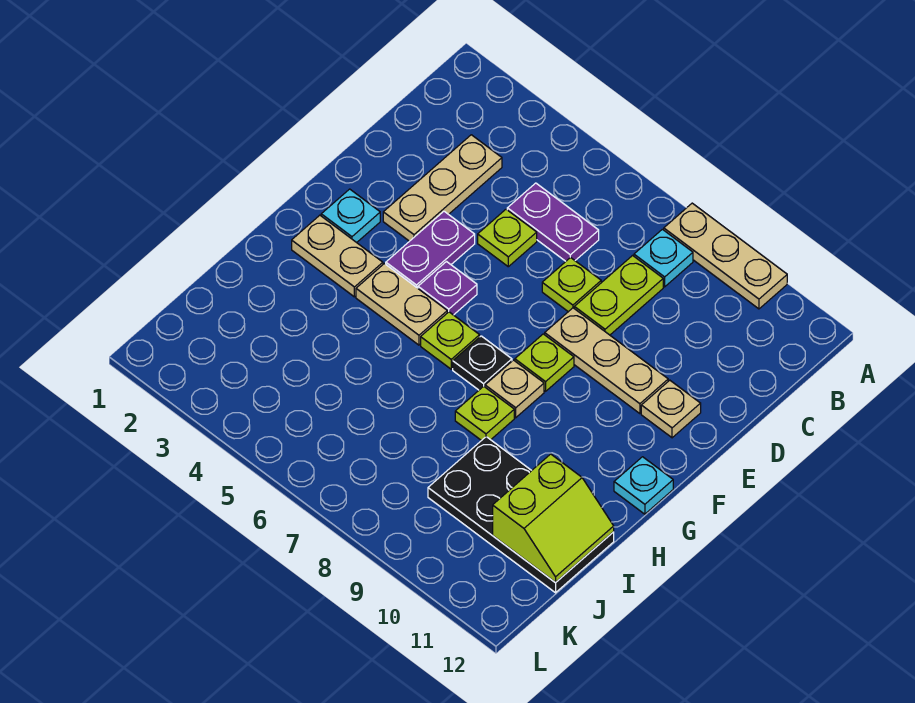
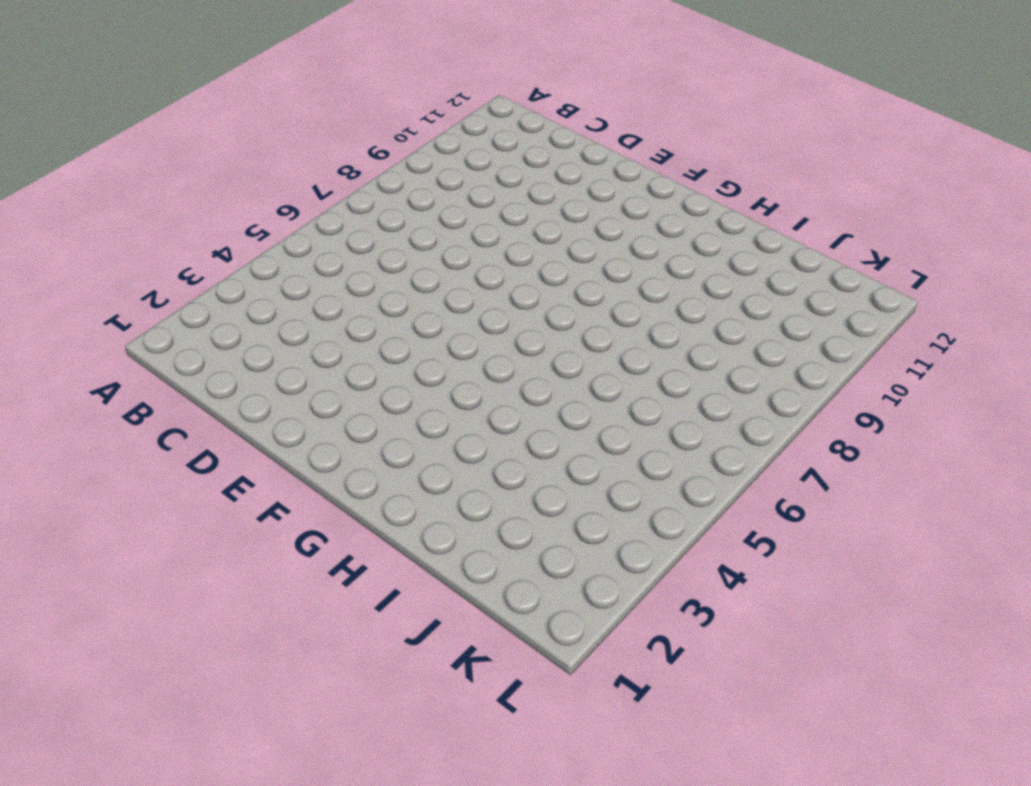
none -> tan 1x3 plate [664,203,787,309]
none -> cyan 1x1 plate [634,229,693,287]
none -> tan 1x3 plate [383,135,502,241]

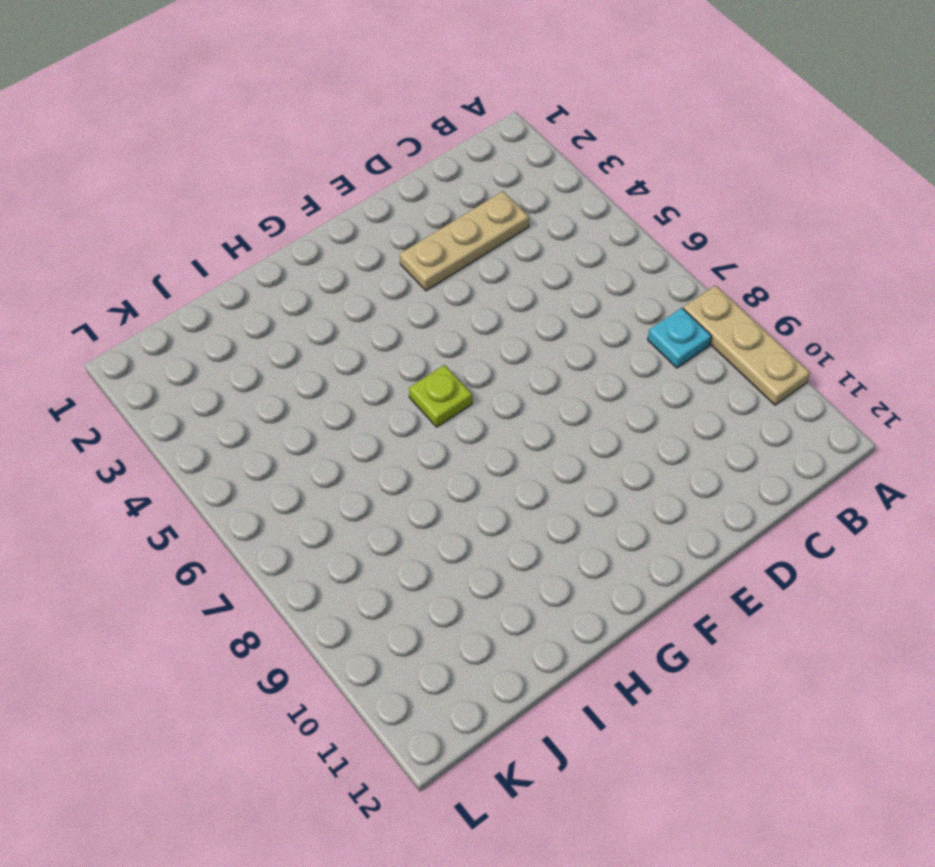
none -> purple 1x2 plate [507,183,599,261]
none -> lime 1x2 plate [574,256,663,335]
none -> lime 1x1 plate [478,209,537,267]

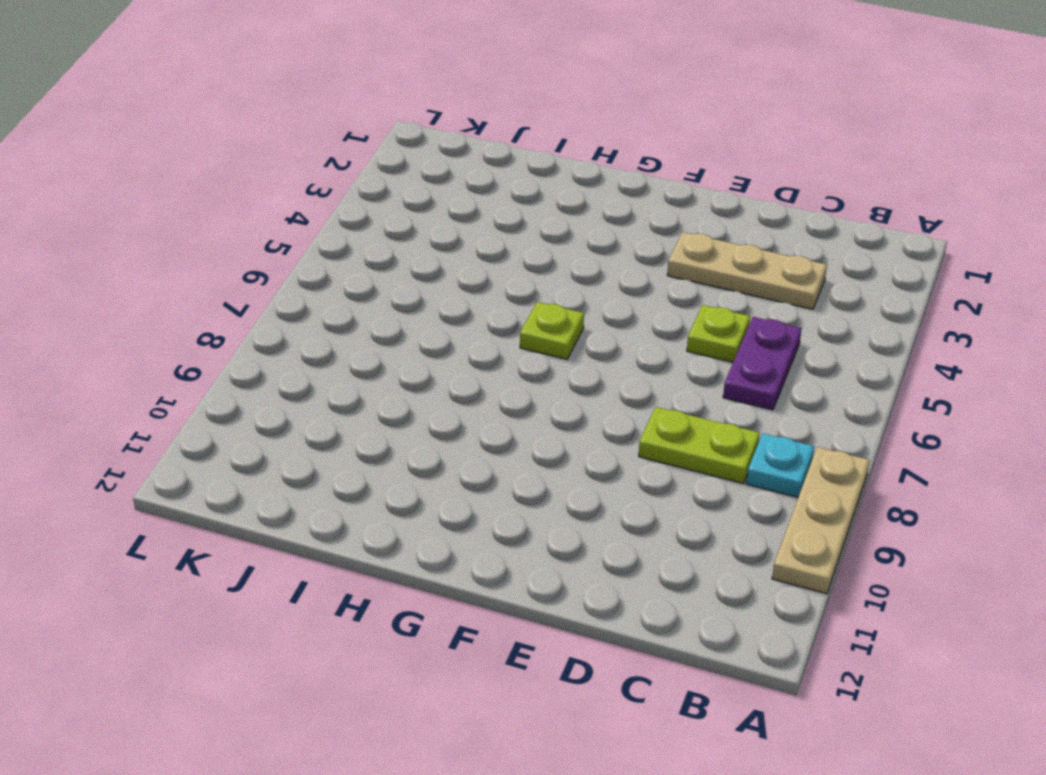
none -> lime 1x1 plate [542,257,601,312]
none -> purple 1x2 plate [386,211,475,288]
none -> tan 1x3 plate [545,308,668,414]

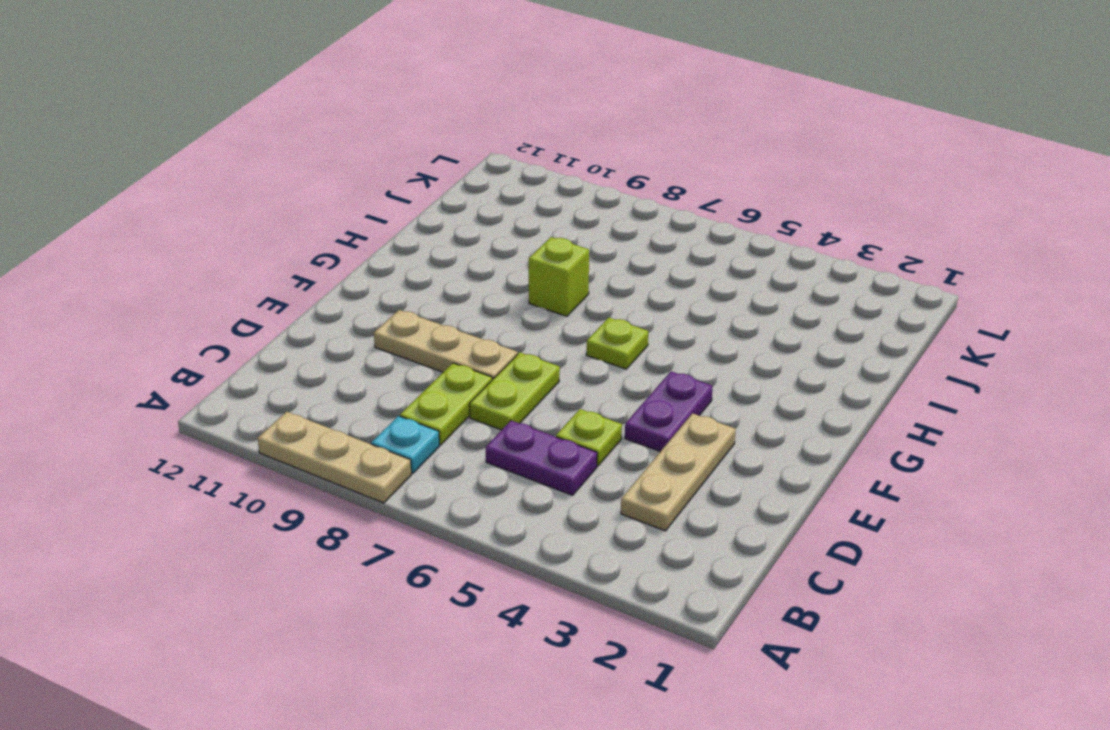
lime 1x2 plate [469,352,560,430] -> lime 1x1 plate [542,257,601,312]
lime 1x1 brick [529,237,589,316] -> lime 1x1 plate [455,386,514,441]
none -> tan 1x1 plate [641,380,701,438]
none -> cyan 1x1 plate [321,189,380,243]
none -> purple 1x1 plate [418,262,477,315]

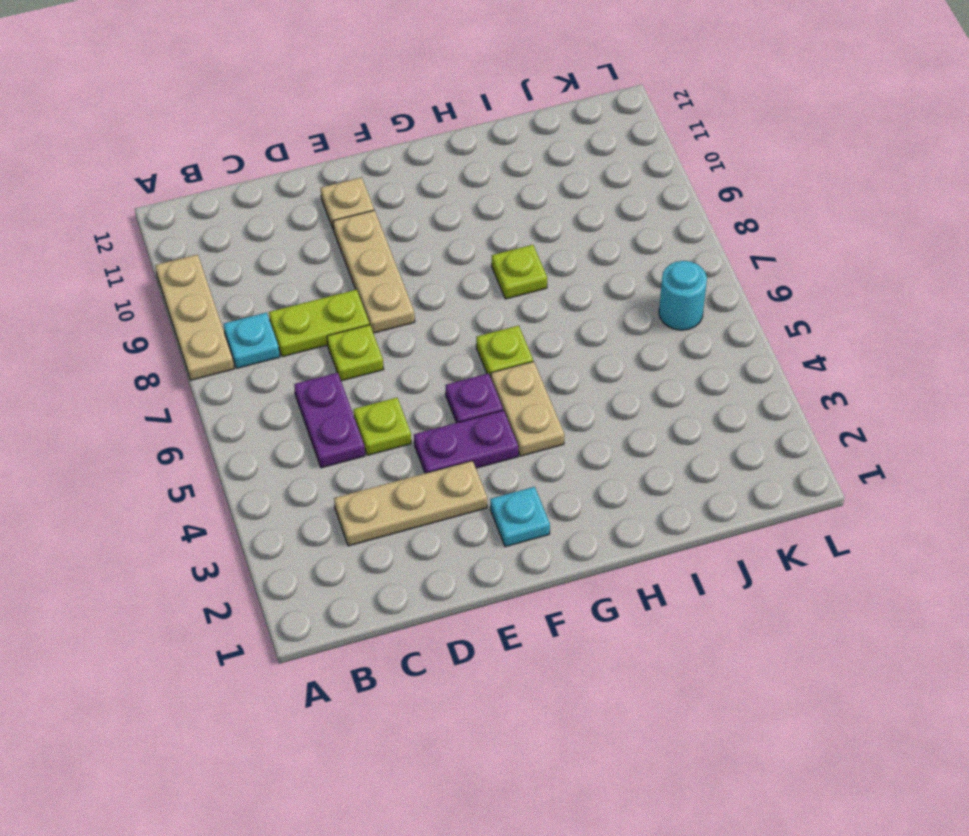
cyan 1x1 round brick [659,261,707,330] -> none
none -> lime 1x1 plate [515,334,574,391]
none -> tan 1x2 plate [292,215,383,297]
none -> black 1x1 plate [453,336,512,390]

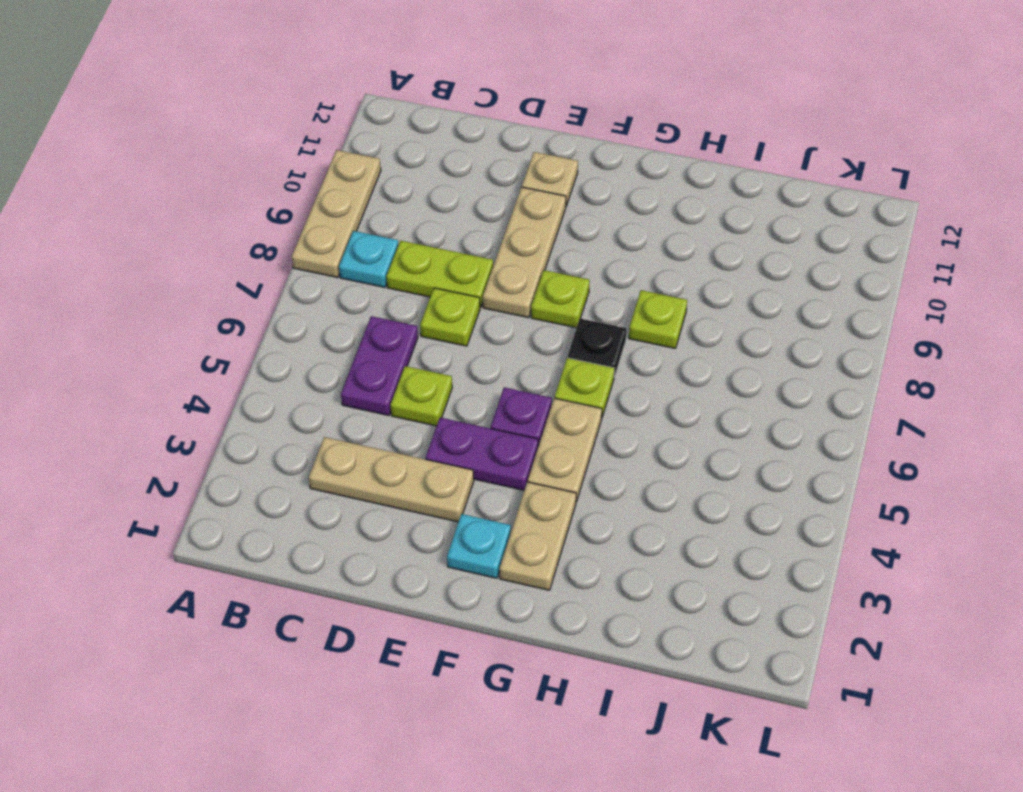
none -> tan 1x1 plate [485,360,544,418]
none -> cyan 1x1 plate [614,457,673,514]
none -> black 2x4 plate [428,437,614,593]

